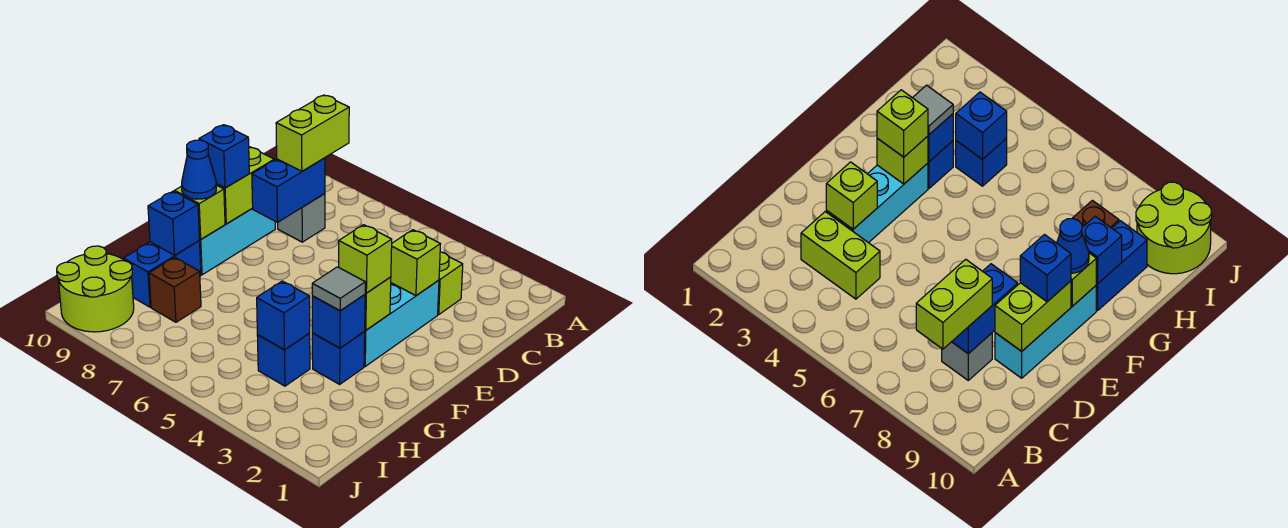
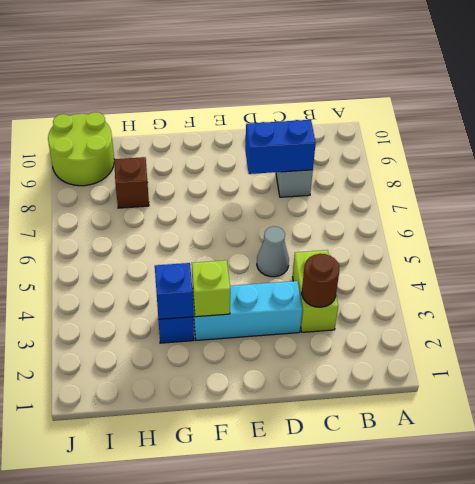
brown 1x1 round brick [302,254,339,307] -> none
grey 1x1 cone [257,226,289,277] -> none
none -> cyan 1x3 brick [199,208,275,275]
none -> blue 1x2 brick [123,241,201,307]
none -> blue 1x1 brick [257,333,310,386]

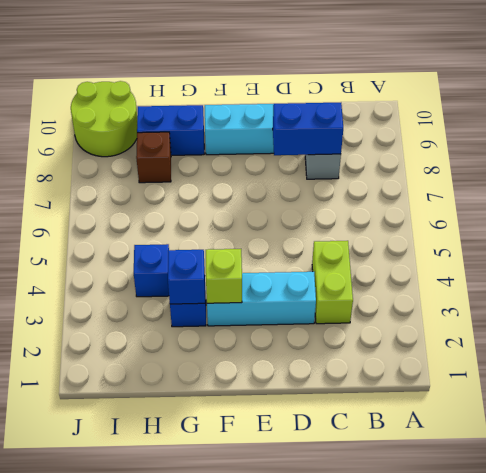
none -> lime 1x1 brick [391,230,440,296]
none -> lime 1x2 brick [216,147,274,224]
none -> lime 1x1 brick [175,185,225,239]

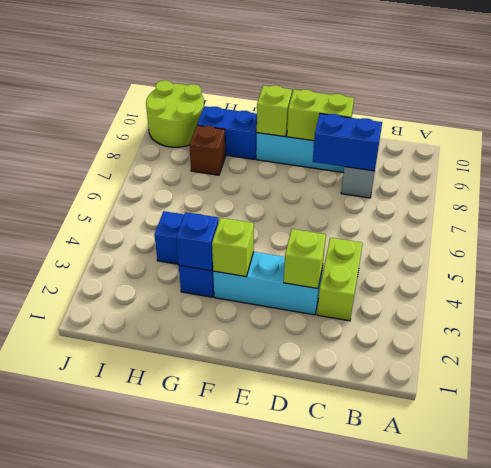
none -> blue 1x1 brick [148,191,199,255]
none -> blue 1x1 brick [257,281,310,350]
none -> lime 1x2 brick [276,95,349,171]

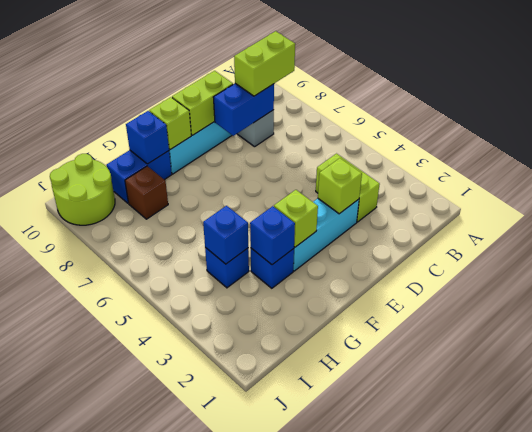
none -> blue 1x1 brick [199,125,249,188]
none -> lime 1x1 brick [339,225,392,293]
none -> blue 1x1 cone [182,140,216,199]

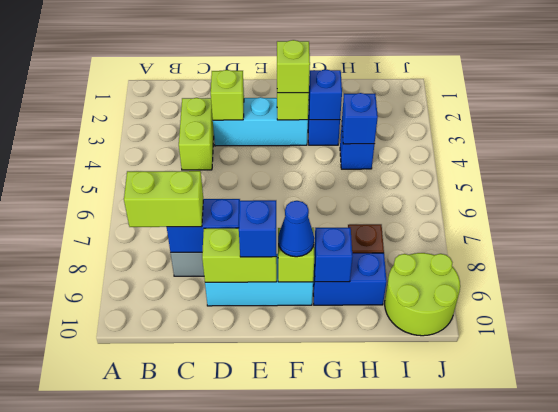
none -> grey 1x1 tile [312,267,365,311]

